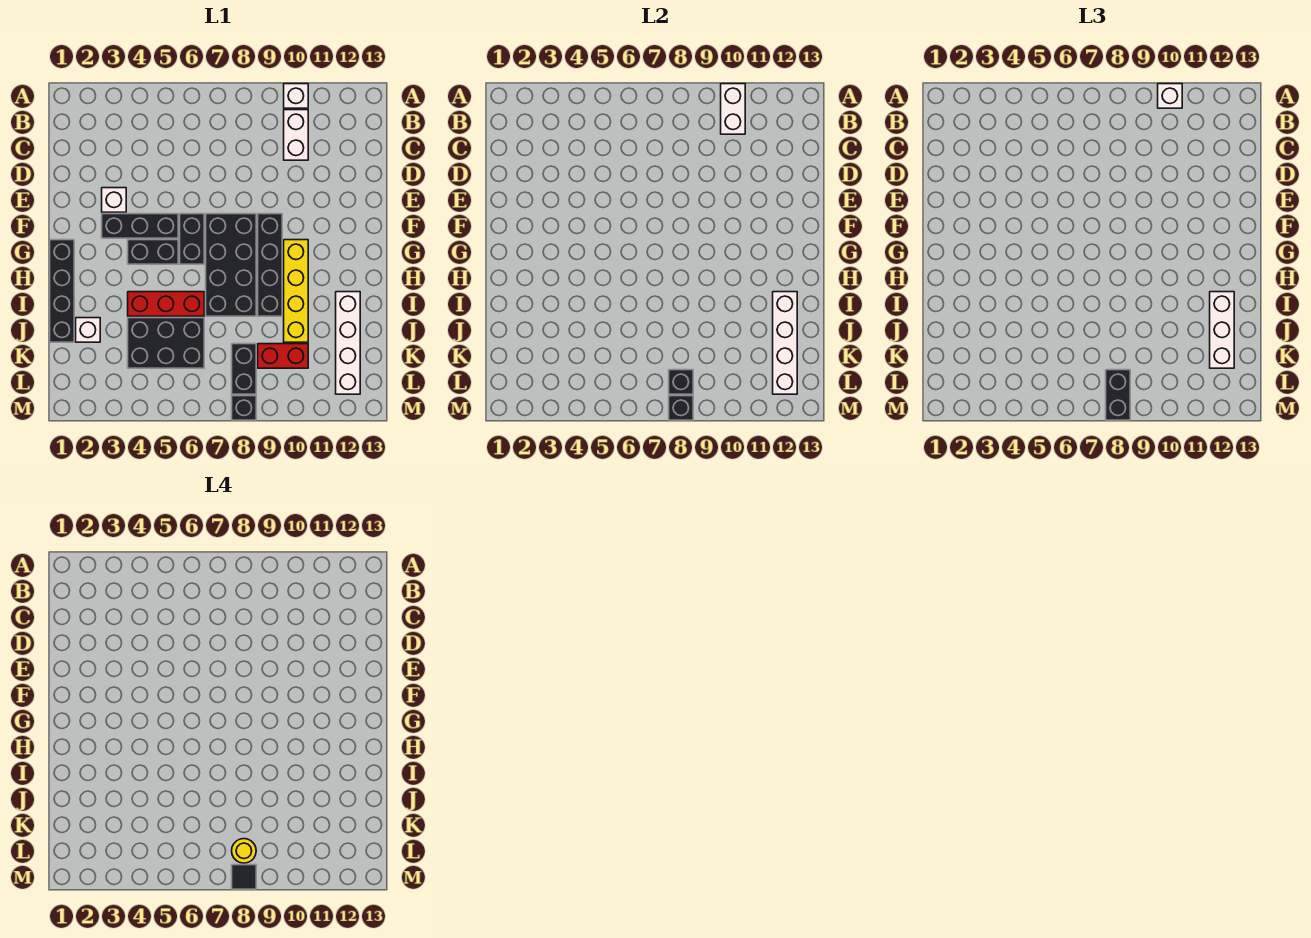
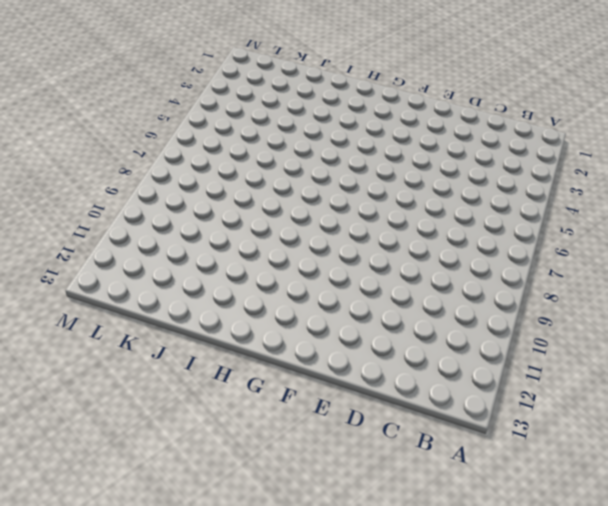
none -> white 1x1 brick [284,84,308,108]
none -> white 1x2 brick [284,110,308,160]
none -> white 1x1 brick [102,188,126,212]

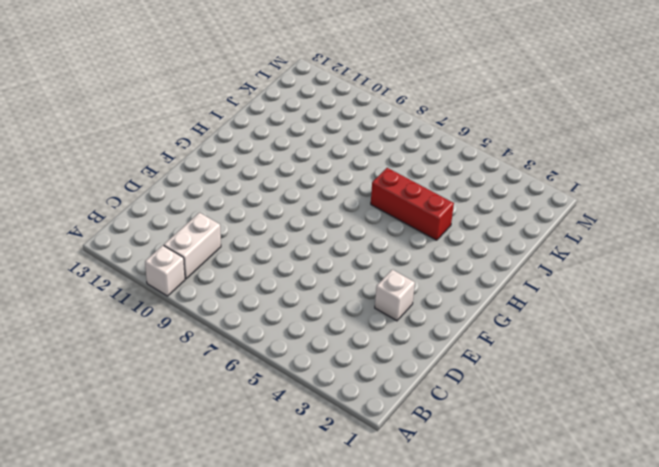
none -> black 1x3 brick [102,214,178,238]
none -> black 1x2 brick [180,214,204,264]
none -> black 2x4 brick [206,214,256,316]

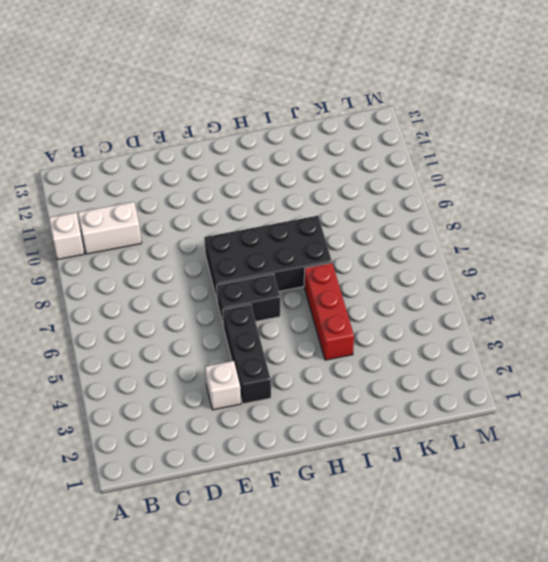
none -> black 1x4 brick [258,214,282,316]
none -> black 1x4 brick [50,240,74,342]
none -> black 1x2 brick [128,240,178,264]

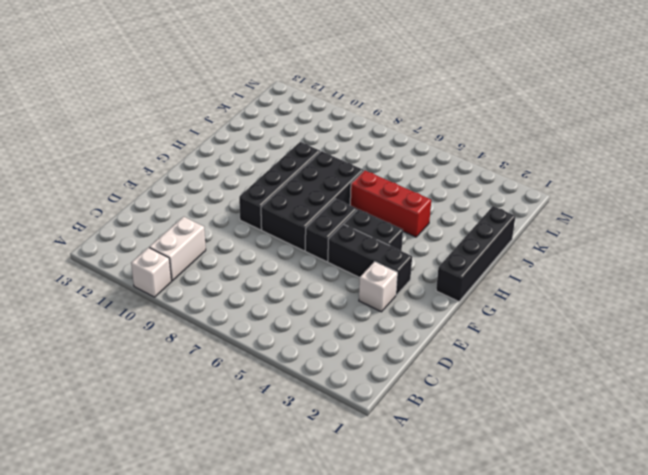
none -> yellow 1x4 brick [284,240,308,342]
none -> white 1x4 brick [336,292,360,394]
none -> white 1x1 brick [76,318,100,342]

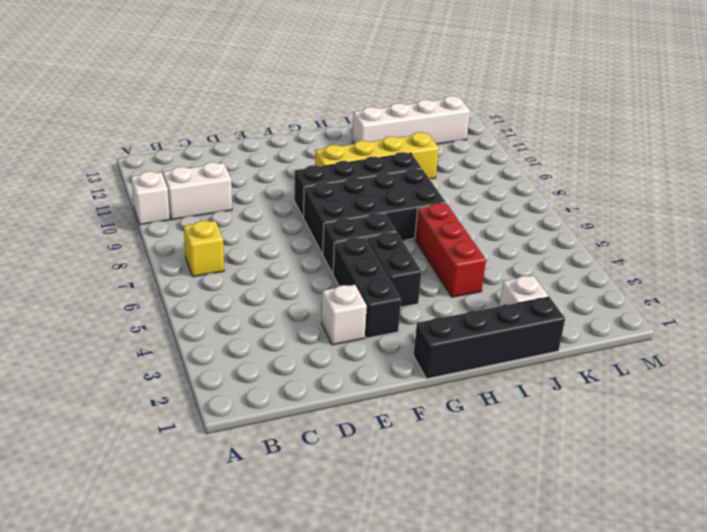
yellow 1x1 brick [184,221,224,277] -> none
none -> black 2x3 brick [128,318,204,368]
none -> black 1x2 brick [232,344,256,394]
none -> red 1x2 brick [258,344,308,368]

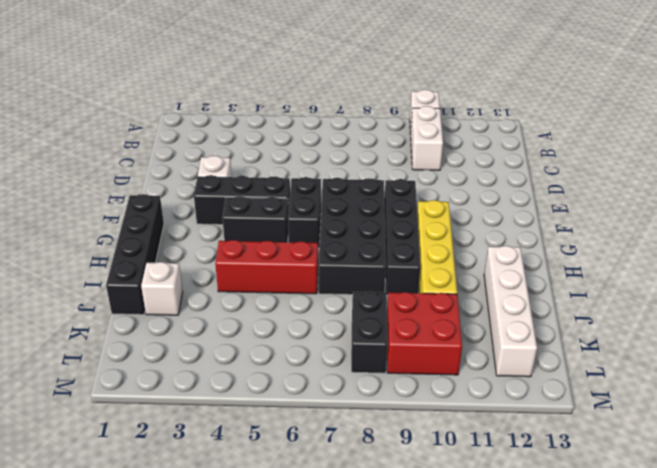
red 2x2 brick [387,292,462,375] -> red 1x2 brick [258,344,308,368]
none -> black 2x3 brick [128,318,204,368]
none -> black 1x1 brick [232,396,256,420]
none -> white 1x2 brick [721,84,745,134]

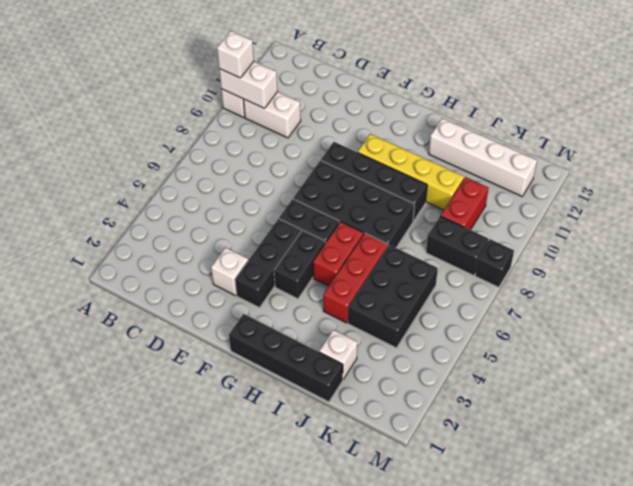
red 1x2 brick [313,222,363,286] -> none
none -> white 1x4 brick [773,292,797,394]
none -> black 1x1 brick [669,370,693,394]
none -> black 1x1 brick [669,396,693,420]

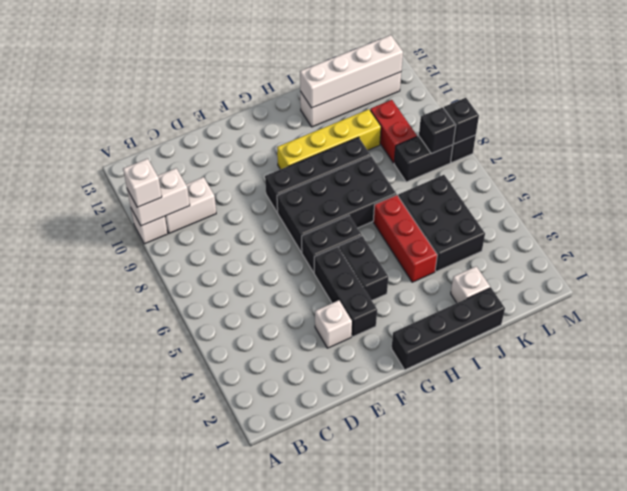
none -> white 1x3 brick [1210,292,1234,368]
none -> black 1x2 brick [1106,370,1130,420]
none -> yellow 1x1 round brick [232,839,256,863]

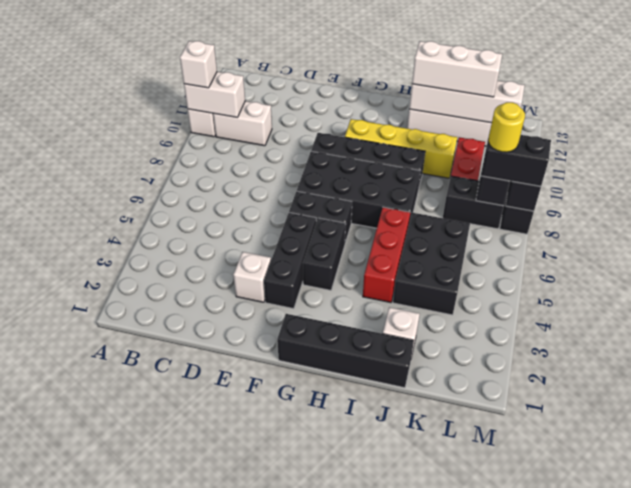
none -> black 1x1 tile [232,865,256,889]

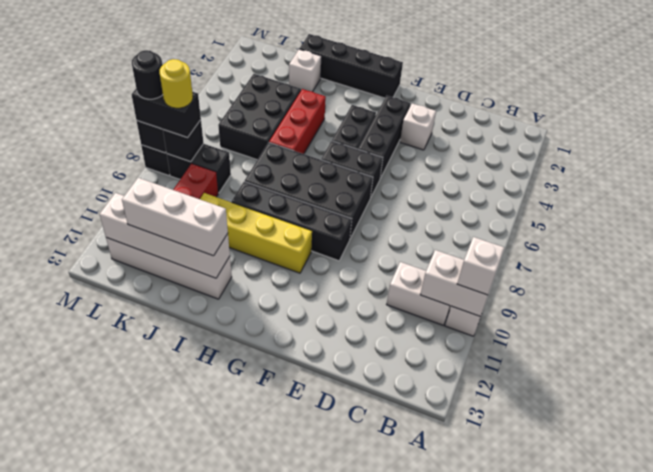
black 1x1 round brick [132,50,163,99] -> black 1x1 tile [232,865,256,889]

